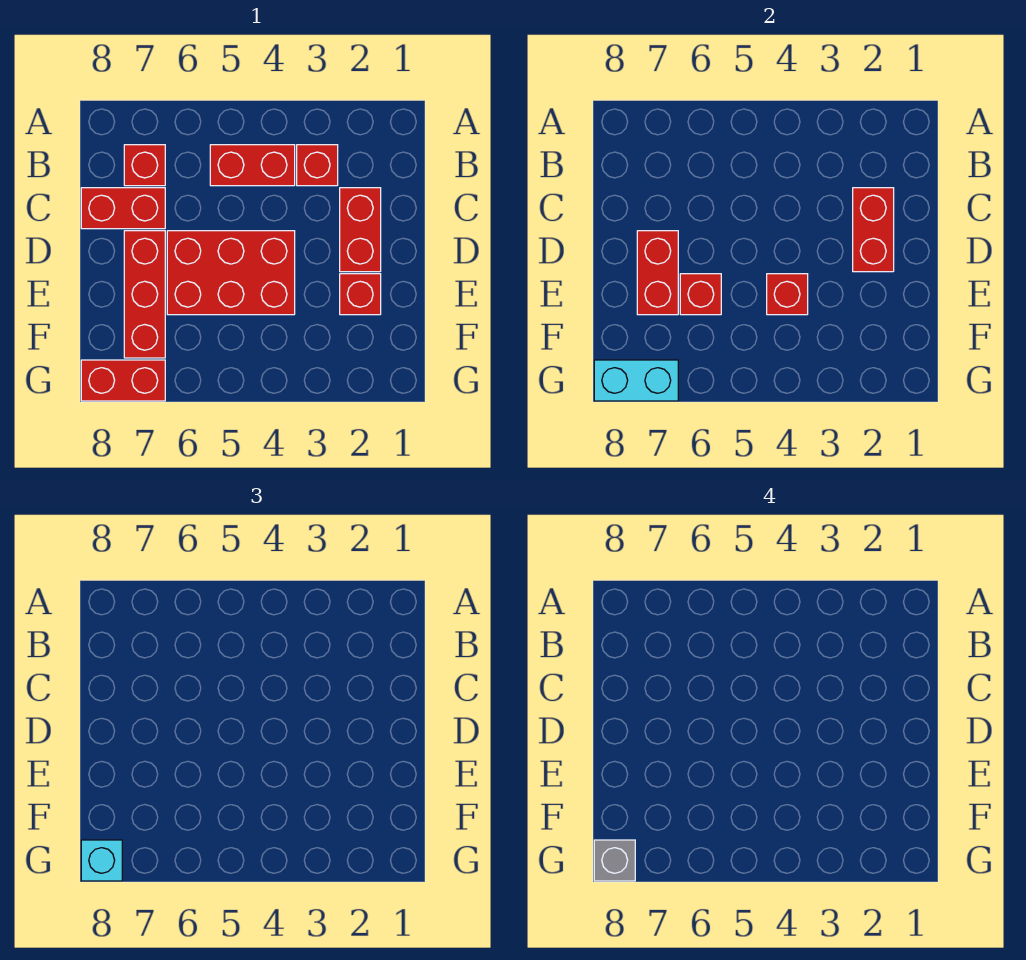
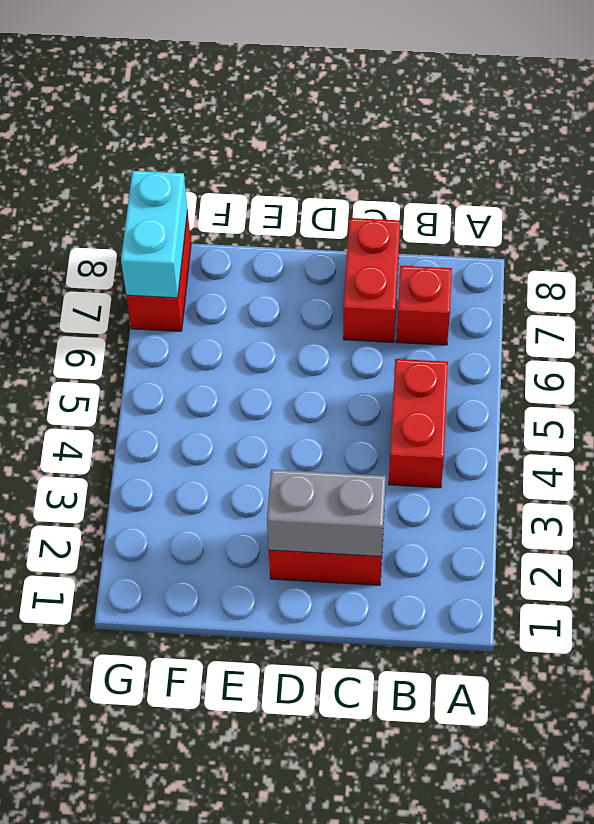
grey 1x2 brick [267,470,386,556] -> red 1x2 brick [853,188,894,272]
none -> red 1x1 brick [297,145,338,186]
none -> red 2x3 brick [167,231,295,315]
none -> red 1x3 brick [124,231,165,358]

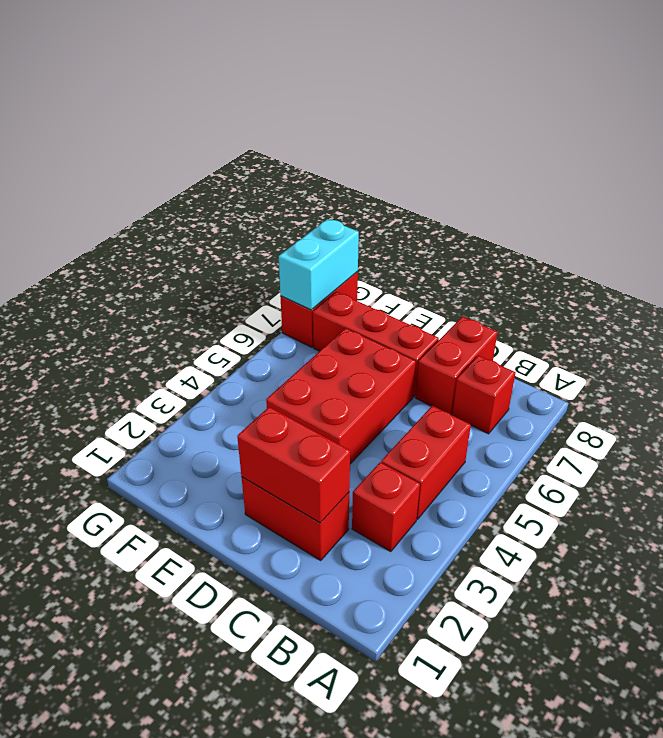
none -> red 1x1 brick [340,274,381,315]
none -> red 1x2 brick [637,231,678,315]
none -> red 1x1 brick [767,274,808,315]

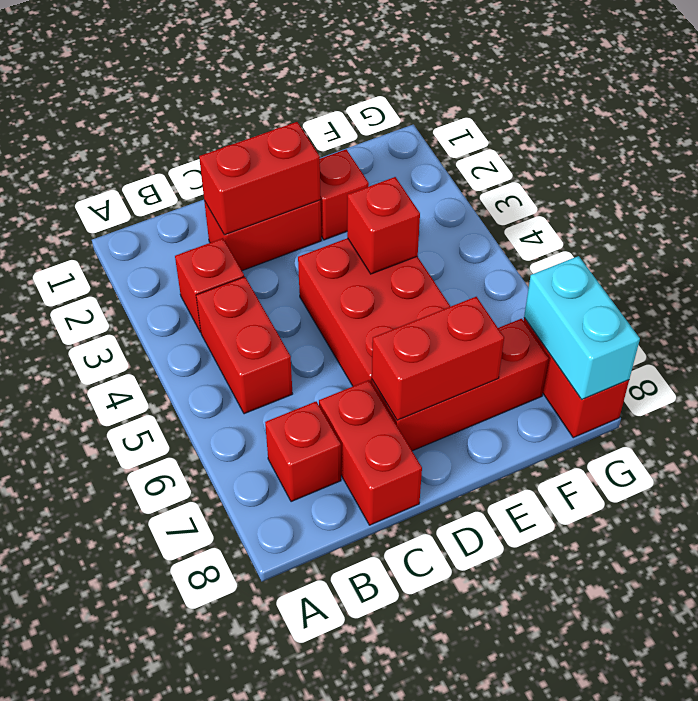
none -> red 1x1 brick [680,274,721,315]
none -> cyan 1x1 brick [81,840,122,881]
none -> grey 1x1 brick [594,840,635,881]

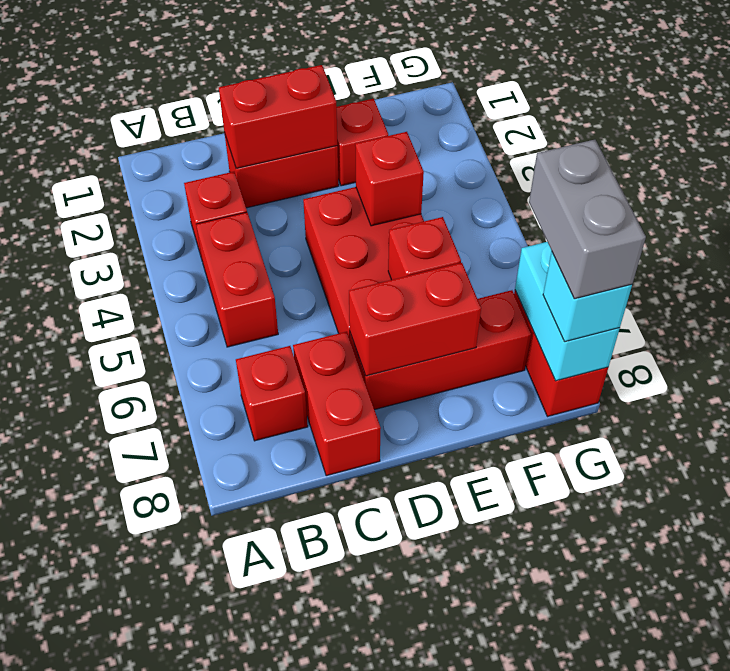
grey 1x2 brick [529,140,646,299] -> grey 1x1 brick [594,840,635,881]

